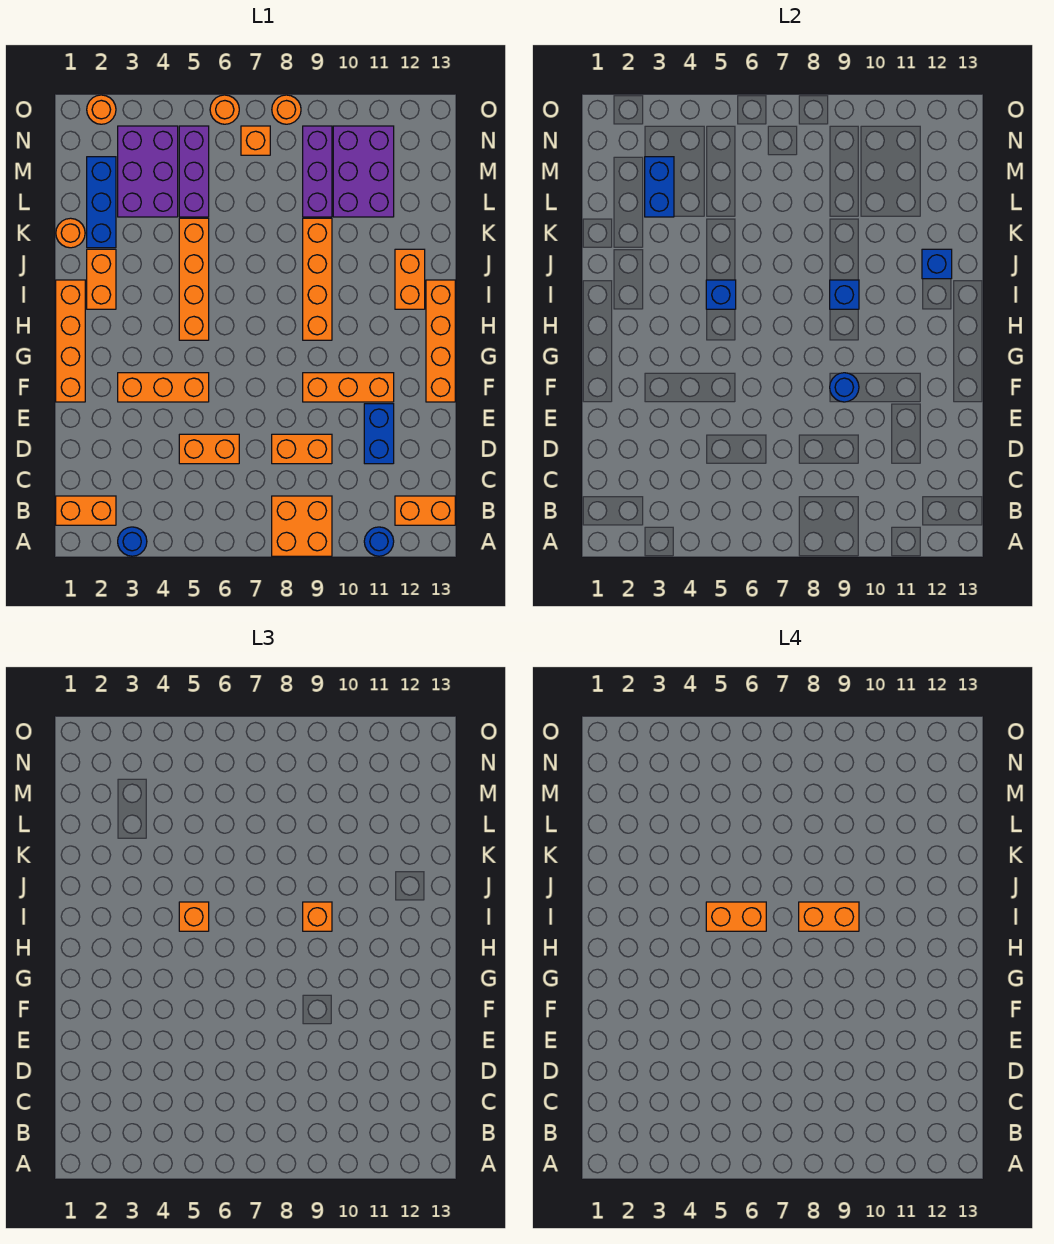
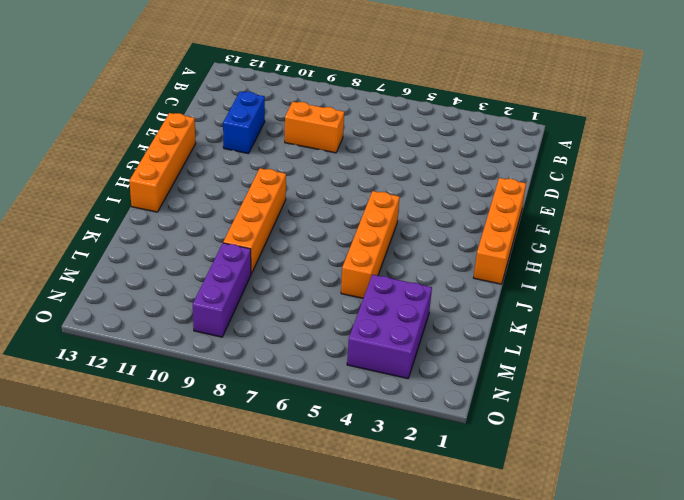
none -> blue 1x1 round brick [118,527,147,556]
none -> orange 2x2 brick [272,496,332,556]
none -> blue 1x1 round brick [364,527,394,556]
none -> orange 1x2 brick [56,496,116,525]

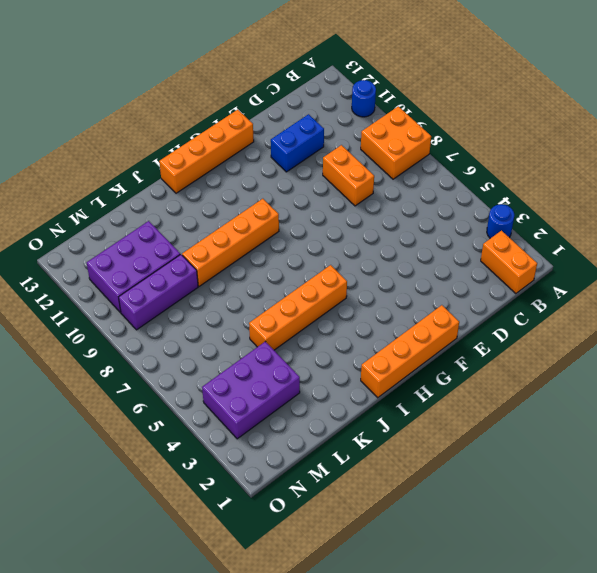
none -> orange 1x2 brick [395,496,455,525]
none -> orange 1x2 brick [179,434,239,464]
none -> orange 1x3 brick [118,373,209,402]
none -> orange 1x3 brick [303,373,394,402]

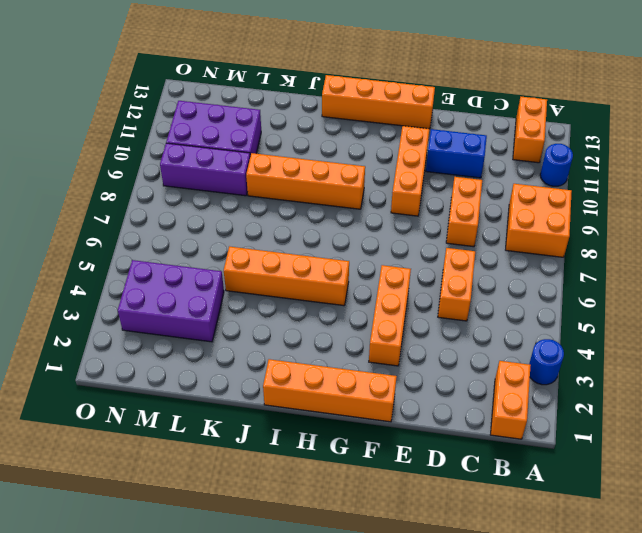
none -> orange 1x2 brick [87,249,116,309]
none -> orange 1x2 brick [395,249,425,309]
none -> orange 1x1 round brick [56,218,85,248]
none -> blue 1x3 brick [87,157,116,248]

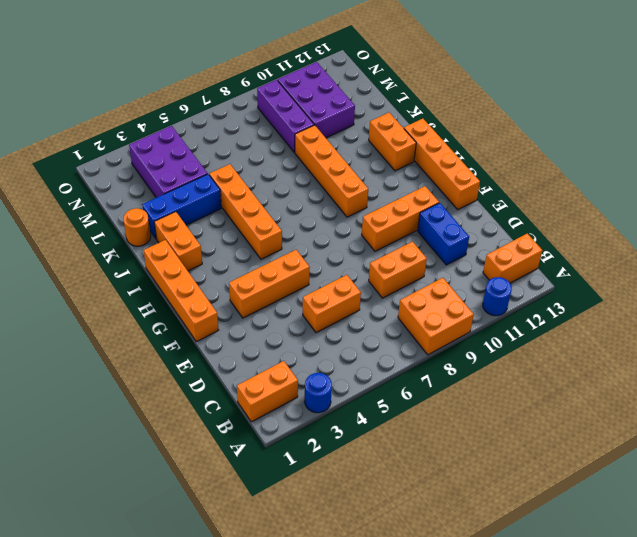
blue 1x3 brick [142,174,221,238] -> blue 1x3 brick turned to [87,157,116,248]
none -> purple 1x3 brick [179,126,209,217]
none -> orange 1x1 brick [241,126,270,155]
none -> orange 1x1 round brick [87,95,116,124]
none -> orange 1x1 round brick [210,95,239,124]

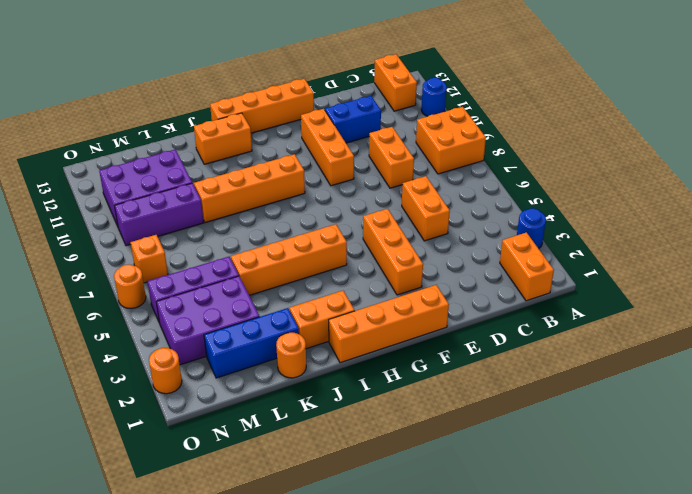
none -> orange 1x1 round brick [272,95,301,124]
none -> blue 1x1 round brick [830,373,859,402]
none -> blue 1x1 brick [706,280,736,309]
none -> blue 1x1 brick [830,280,859,309]

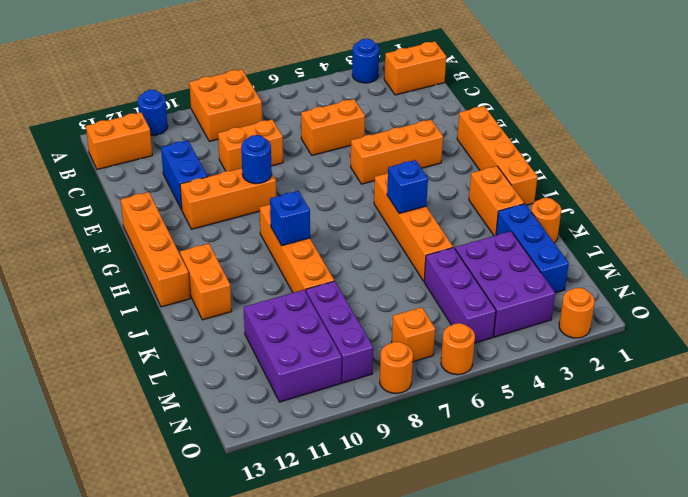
none -> blue 1x1 brick [922,249,952,279]
none -> blue 1x2 brick [645,157,674,217]
none -> orange 1x1 brick [179,902,209,931]
none -> orange 1x1 brick [303,902,332,931]

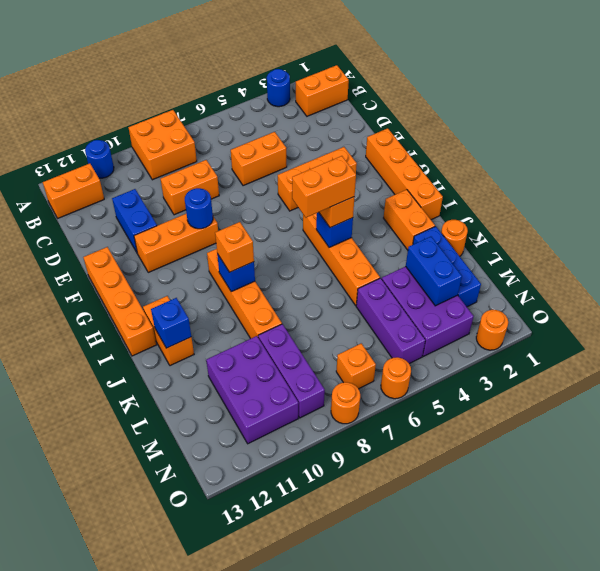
none -> orange 1x2 brick [799,902,859,931]

